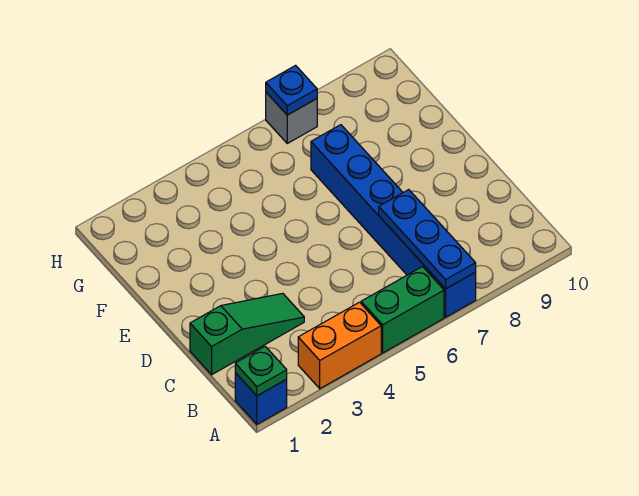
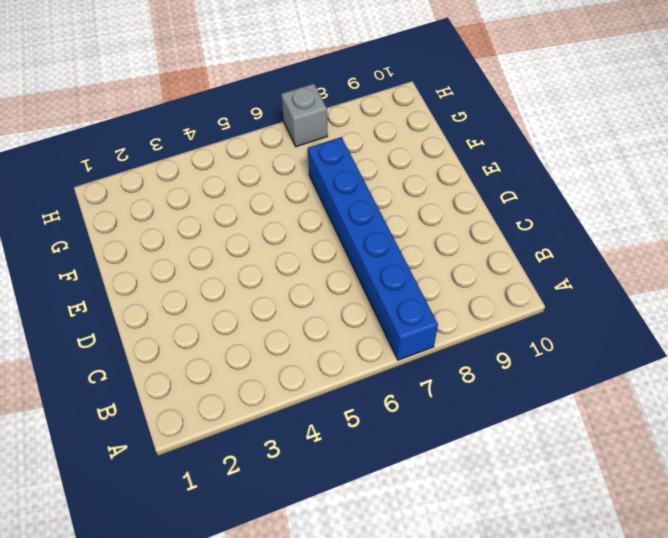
none -> blue 1x1 brick [235,373,287,424]
none -> orange 1x2 brick [298,302,381,389]

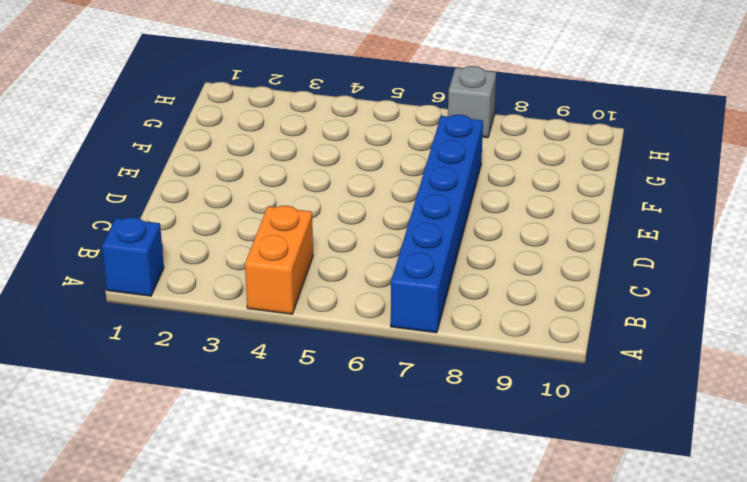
orange 1x2 brick [245,206,313,314] -> orange 1x2 brick turned to [298,302,381,389]
none -> green 1x2 brick [361,267,444,353]
none -> green 1x3 slope [190,293,304,375]

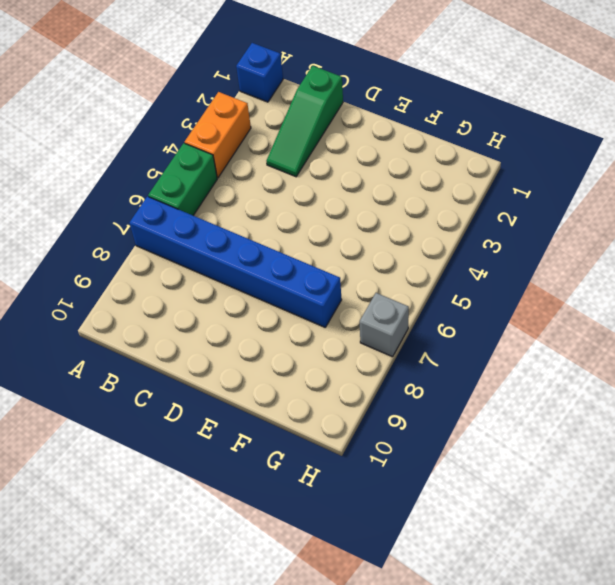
none -> green 1x1 plate [235,346,287,396]
none -> blue 1x3 plate [379,190,476,289]

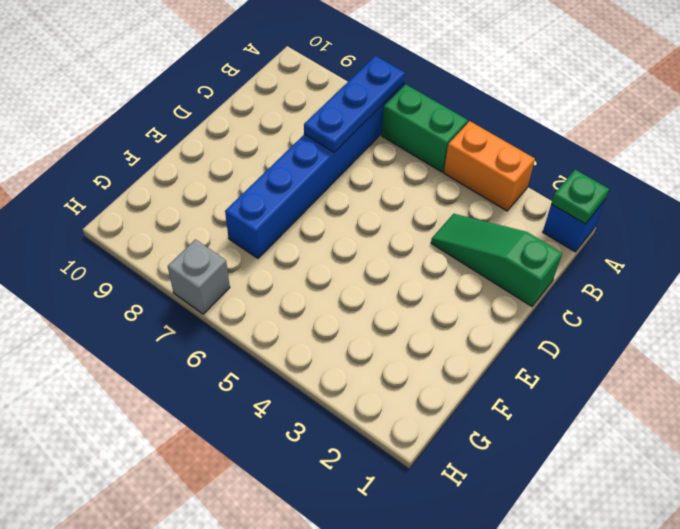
none -> blue 1x1 plate [266,65,317,115]

